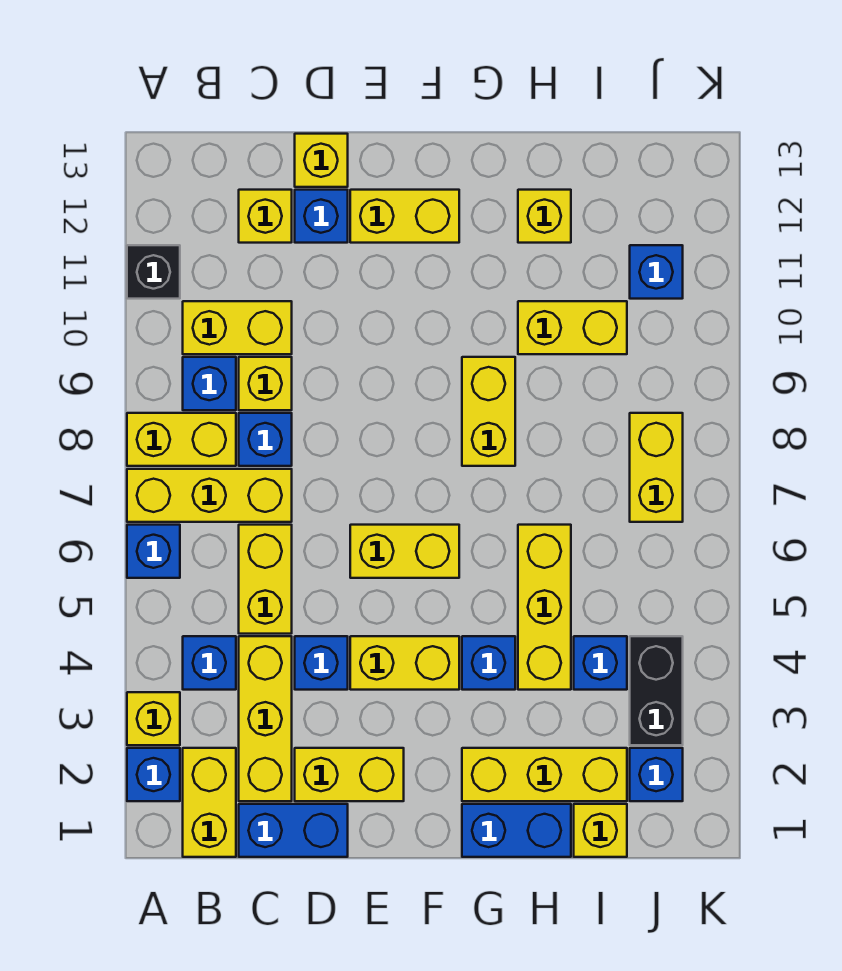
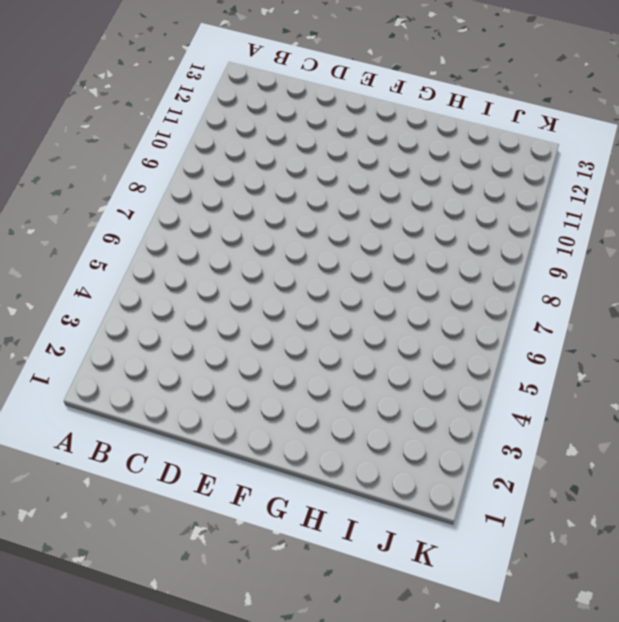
none -> blue 1x1 brick [127,748,180,801]
none -> yellow 1x1 brick [127,692,180,745]
none -> blue 1x1 brick [127,525,180,578]
none -> yellow 1x3 brick [127,469,292,522]

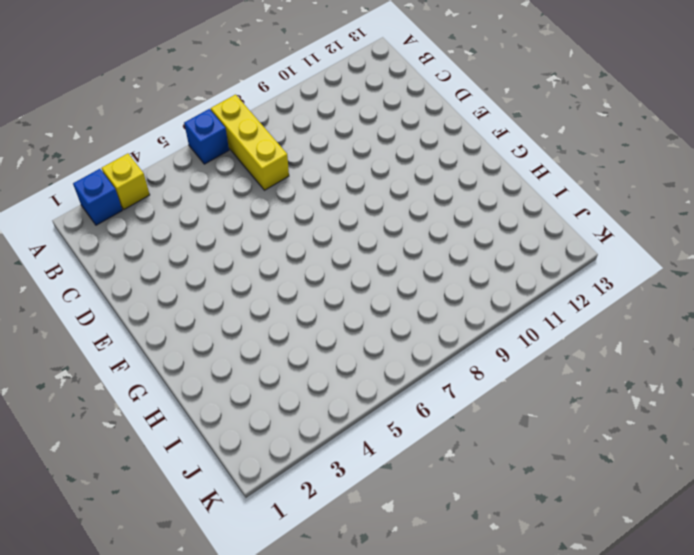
none -> yellow 1x2 brick [127,413,236,466]
none -> black 1x1 brick [127,245,180,299]
none -> yellow 1x2 brick [183,748,236,857]
none -> blue 1x1 brick [183,636,236,690]

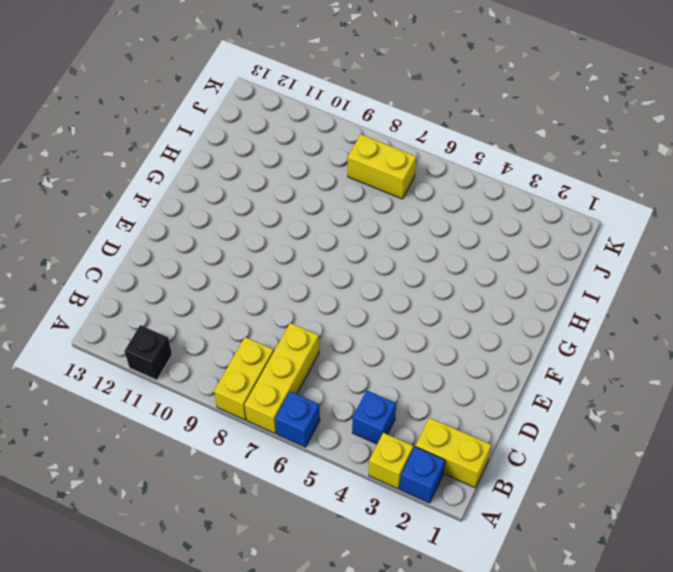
none -> blue 1x1 brick [183,357,236,410]
none -> yellow 1x2 brick [183,301,292,354]
none -> blue 1x2 brick [239,804,348,857]
none -> yellow 1x3 brick [239,636,292,801]

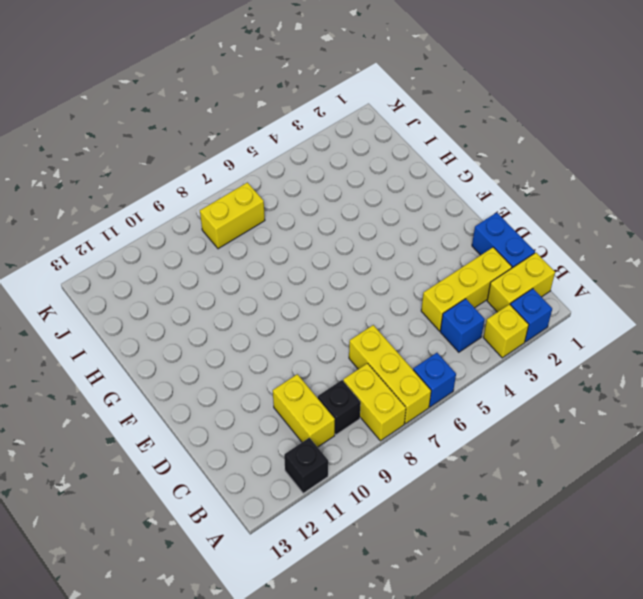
black 1x1 brick [318,380,361,435] -> blue 1x1 brick [183,357,236,410]
none -> yellow 1x2 brick [239,525,292,634]
none -> blue 1x1 brick [239,413,292,466]
none -> yellow 1x1 brick [239,357,292,410]
none -> yellow 1x1 brick [239,190,292,243]

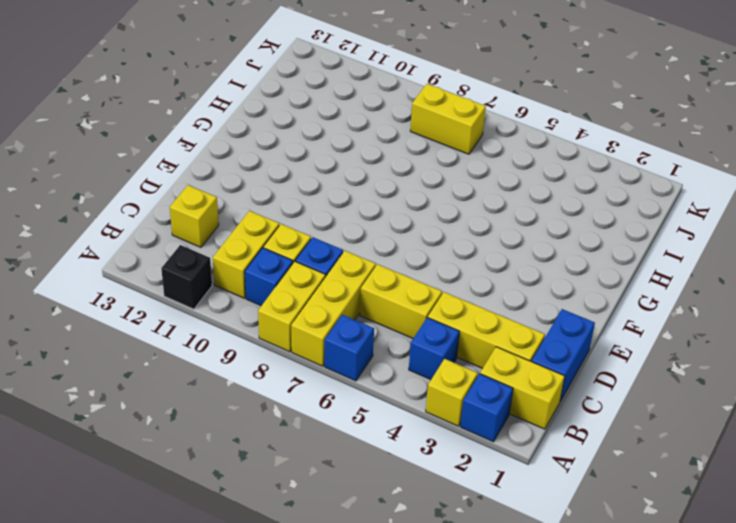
none -> yellow 1x2 brick [295,748,404,801]
none -> blue 1x1 brick [295,636,348,690]
none -> blue 1x1 brick [295,190,348,243]
none -> yellow 1x1 brick [295,134,348,187]

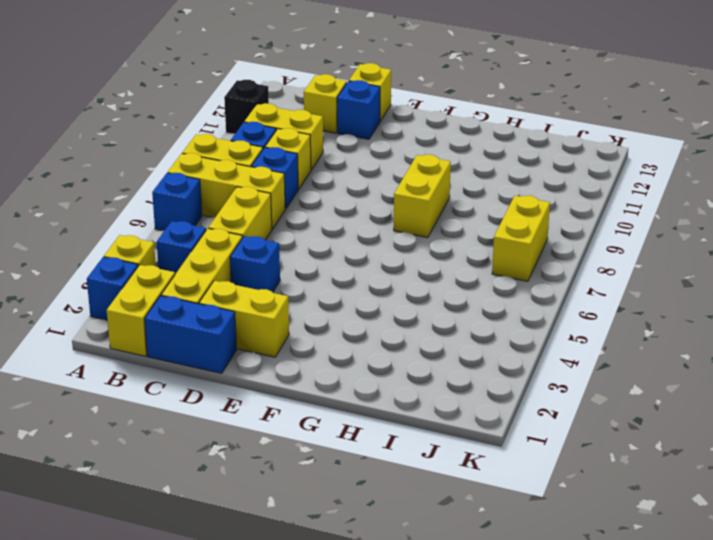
none -> yellow 1x2 brick [350,636,459,690]
none -> yellow 1x2 brick [350,525,459,578]
none -> yellow 1x2 brick [350,190,459,243]
none -> blue 1x2 brick [462,804,571,857]

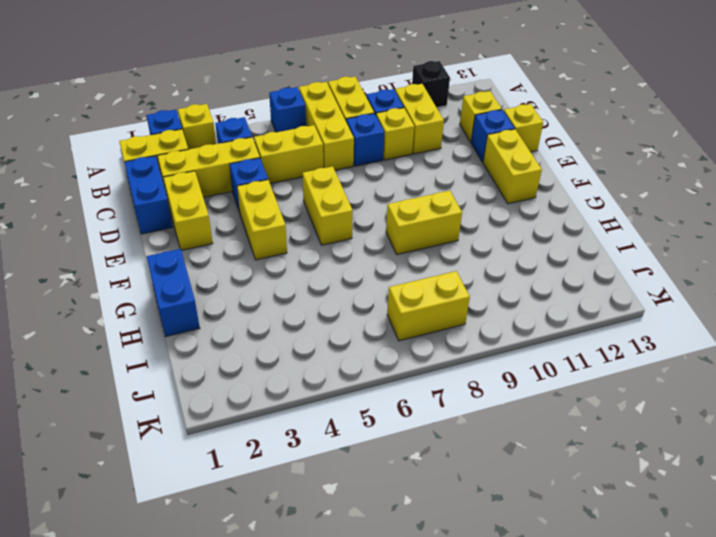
none -> yellow 1x3 brick [462,748,627,801]
none -> blue 1x1 brick [462,636,515,690]
none -> yellow 1x3 brick [518,525,571,690]
none -> yellow 1x2 brick [518,301,627,354]

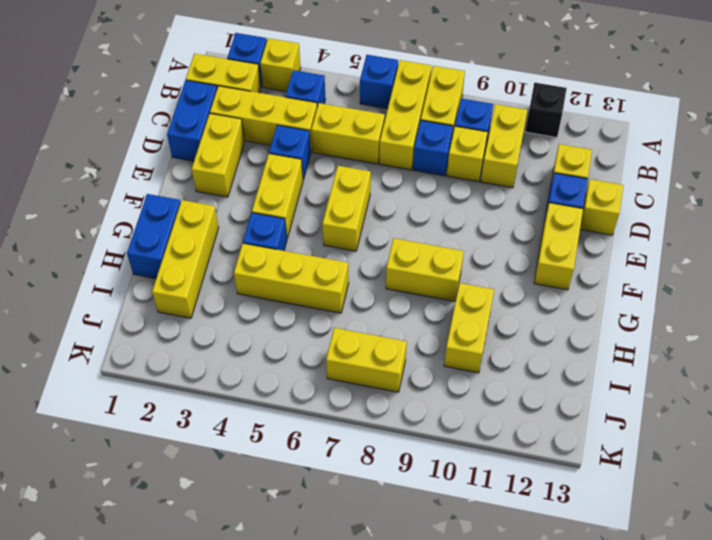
none -> yellow 1x1 brick [518,190,571,243]
none -> yellow 1x1 brick [574,804,627,857]
none -> blue 1x1 brick [574,636,627,690]
none -> blue 1x1 brick [630,748,683,801]

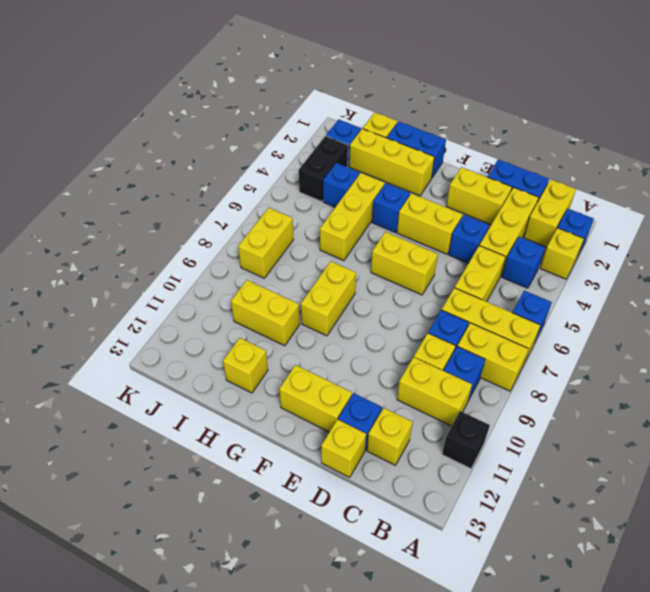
none -> blue 1x1 brick [630,245,683,299]

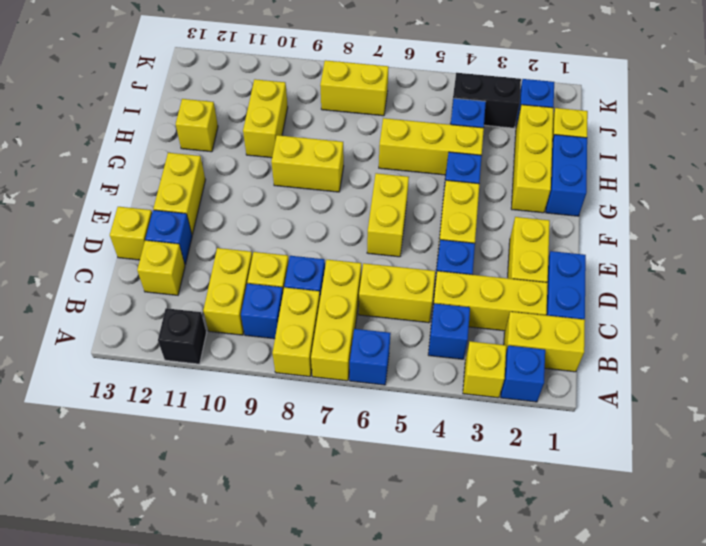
none -> blue 1x1 brick [630,245,683,299]

